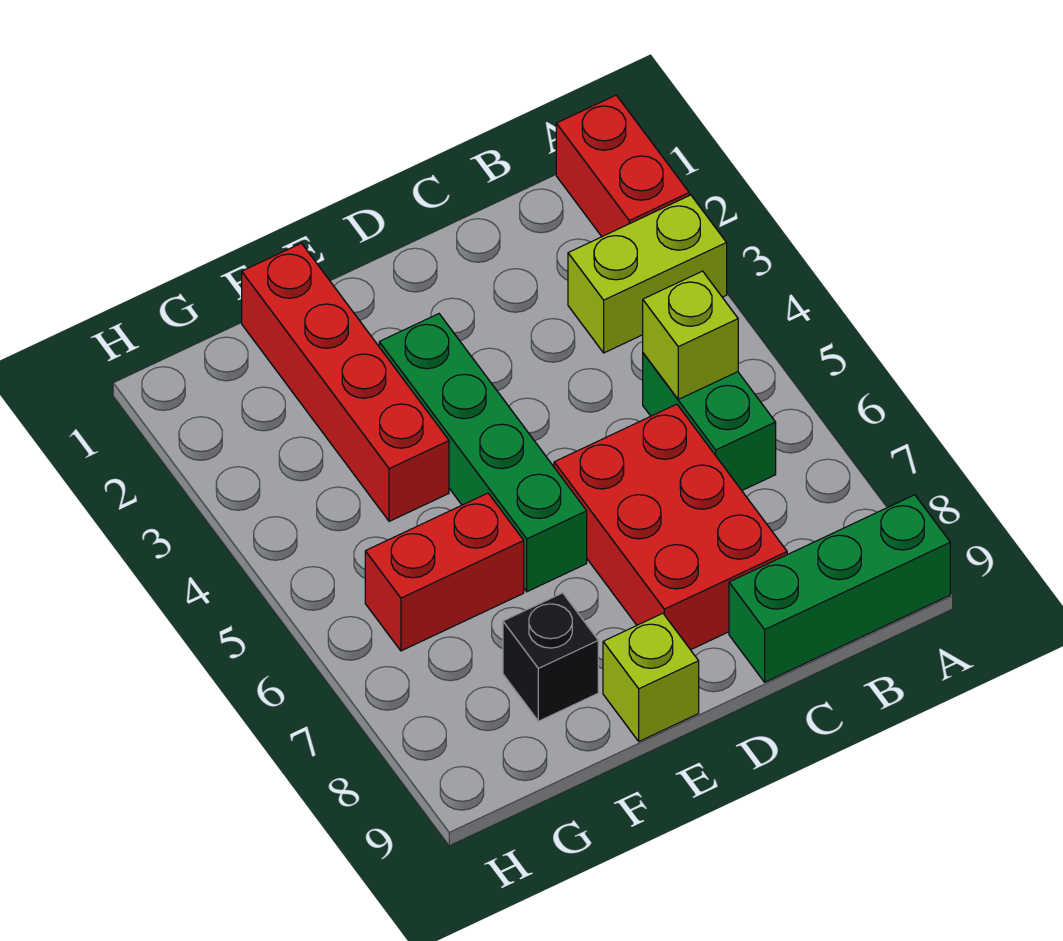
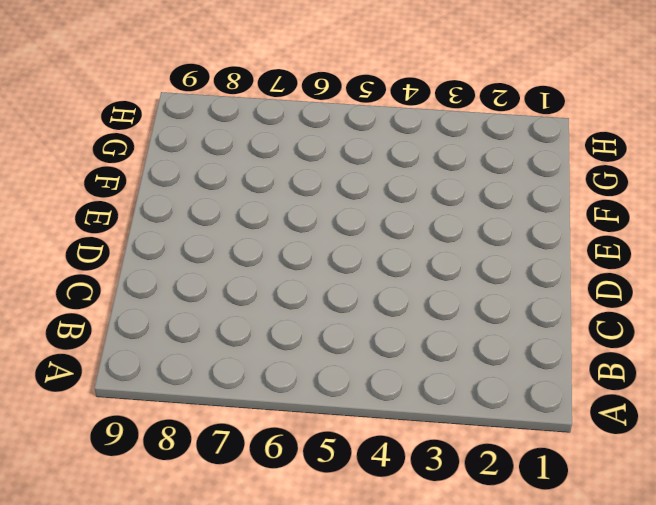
none -> red 1x2 brick [556,95,689,237]
none -> lime 1x2 brick [568,195,727,353]

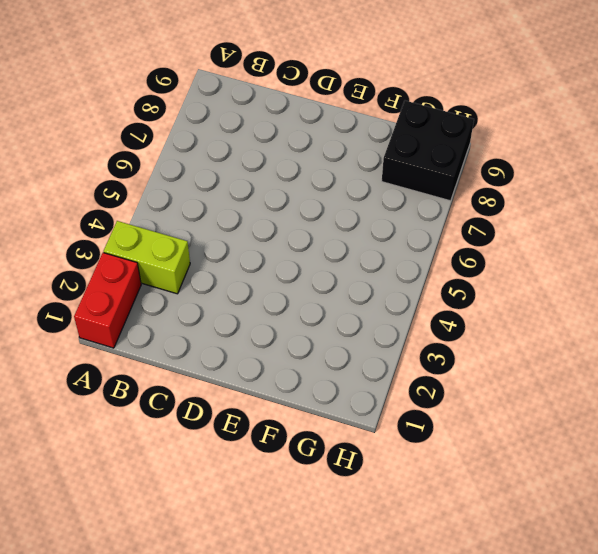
black 2x2 brick [382,101,474,201] -> none
none -> green 1x3 brick [729,495,950,682]
none -> green 1x2 brick [643,353,776,490]

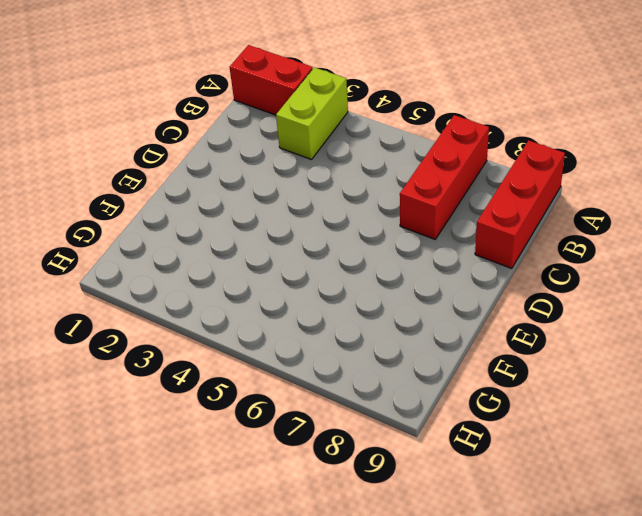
red 1x3 brick [400,115,489,239] -> red 2x3 brick [554,404,787,650]
red 1x3 brick [475,140,565,269] -> green 1x3 brick [729,495,950,682]
none -> green 1x2 brick [643,353,776,490]
none -> green 1x4 brick [379,314,587,592]

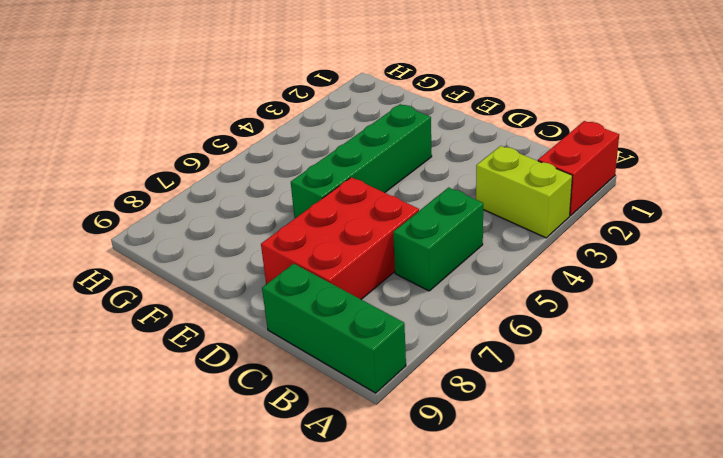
none -> lime 1x1 brick [603,613,699,741]
none -> red 1x4 brick [242,243,449,521]

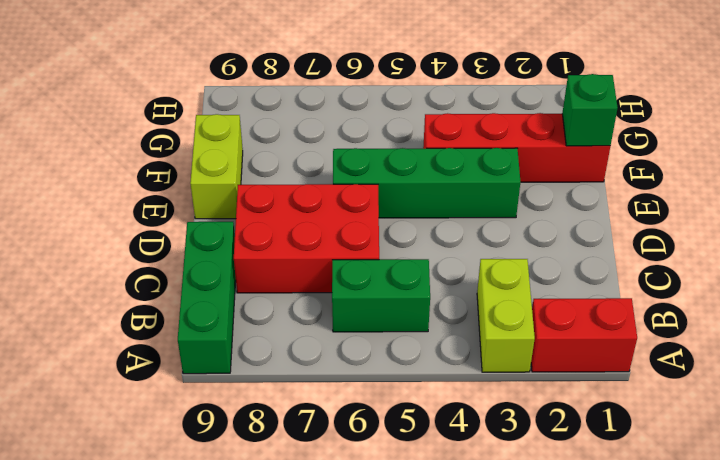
lime 1x2 brick [190,114,243,219] -> lime 1x1 brick [603,613,699,741]
green 1x1 brick [562,74,618,146] -> none
none -> red 1x2 brick [365,493,524,651]
none -> black 1x1 brick [503,593,598,721]

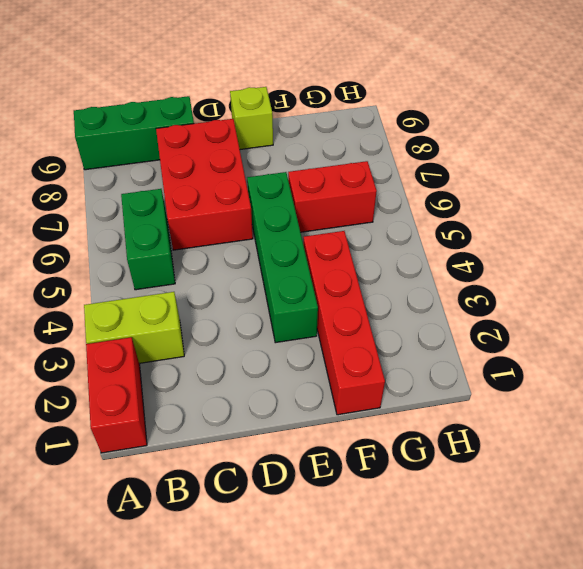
none -> black 1x1 brick [503,593,598,721]
none -> lime 1x1 brick [643,271,738,399]

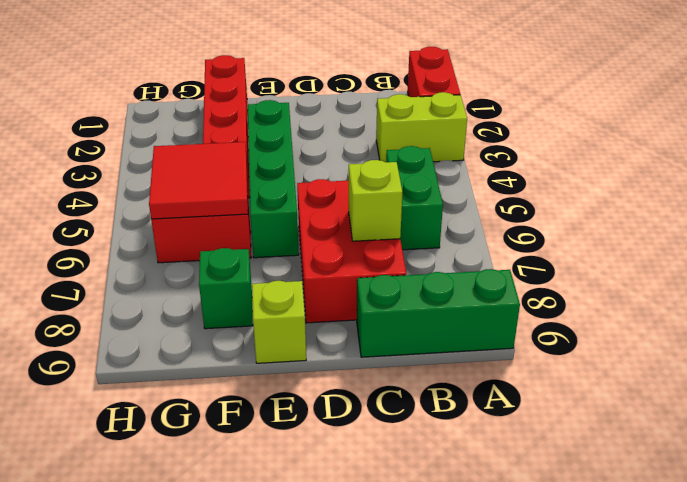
lime 1x1 brick [349,160,402,241] -> lime 1x1 brick moved to [643,271,738,399]
red 2x2 tile [149,142,248,219] -> none
green 1x1 brick [199,248,253,329] -> black 1x1 brick [503,593,598,721]

